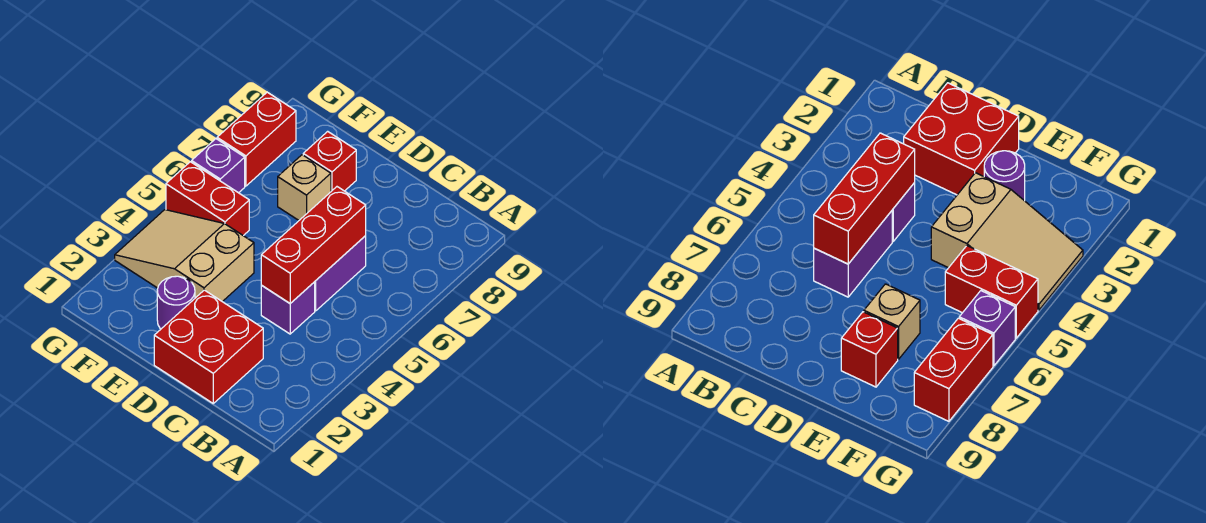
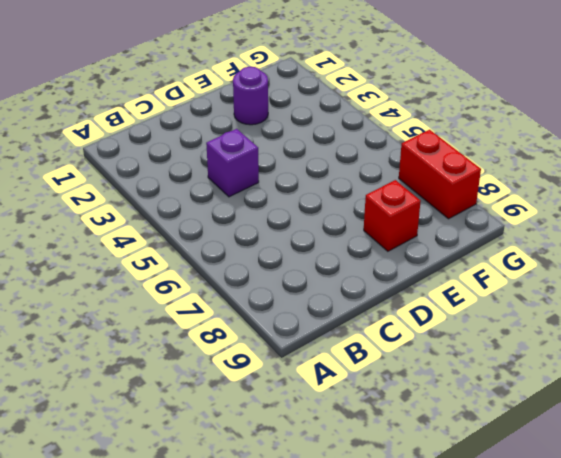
none -> red 2x2 brick [154,290,263,403]
none -> purple 1x2 brick [315,236,366,311]

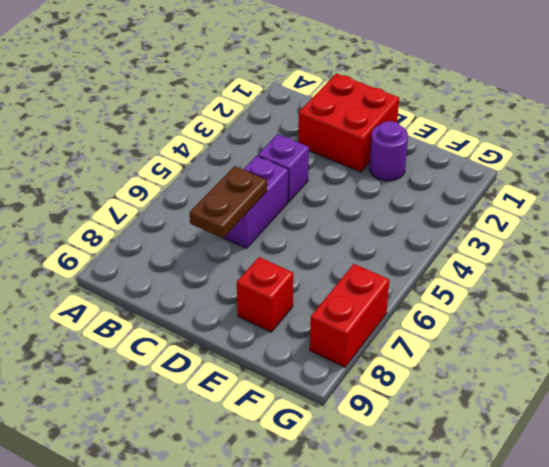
brown 1x2 plate [190,166,267,238] -> red 1x3 brick [261,187,366,303]
none -> tan 2x3 slope [115,210,254,302]
none -> tan 1x1 brick [278,155,331,220]

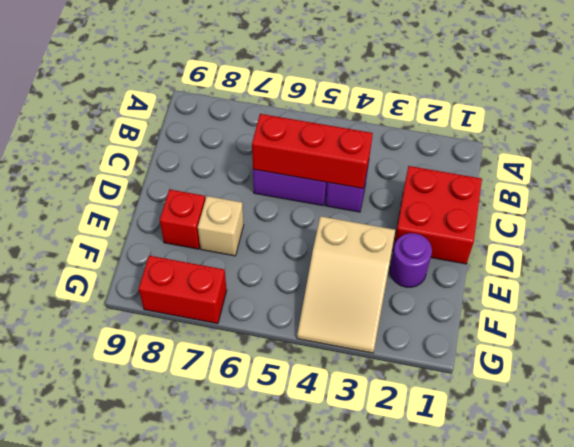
none -> red 1x2 brick [166,162,249,236]
none -> purple 1x1 brick [192,139,245,193]

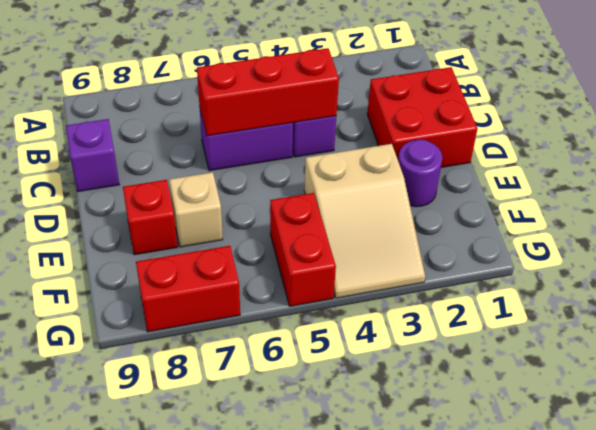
purple 1x1 brick [66,119,119,192] -> purple 1x1 brick moved to [192,139,245,193]

